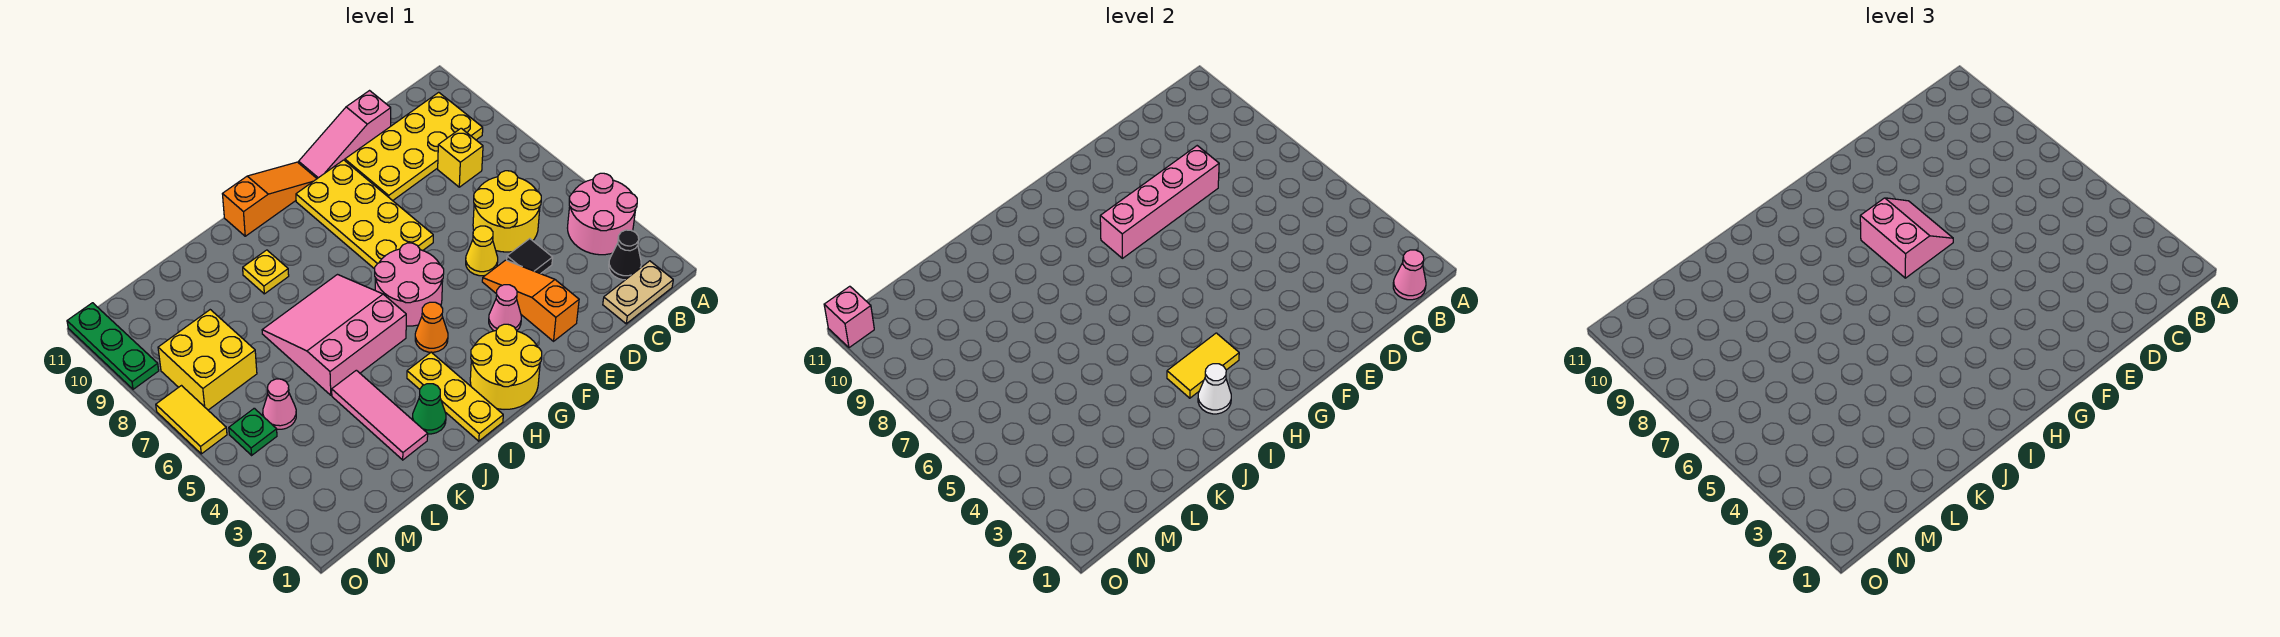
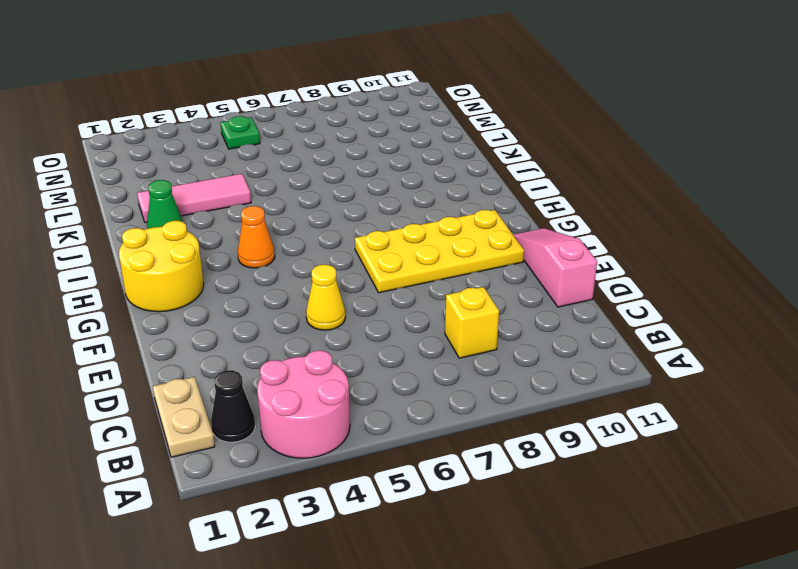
none -> yellow 2x4 plate [345,92,483,201]
none -> yellow 2x2 round brick [473,171,541,252]
none -> black 1x1 tile [507,239,553,274]
none -> orange 1x3 slope [482,260,579,341]

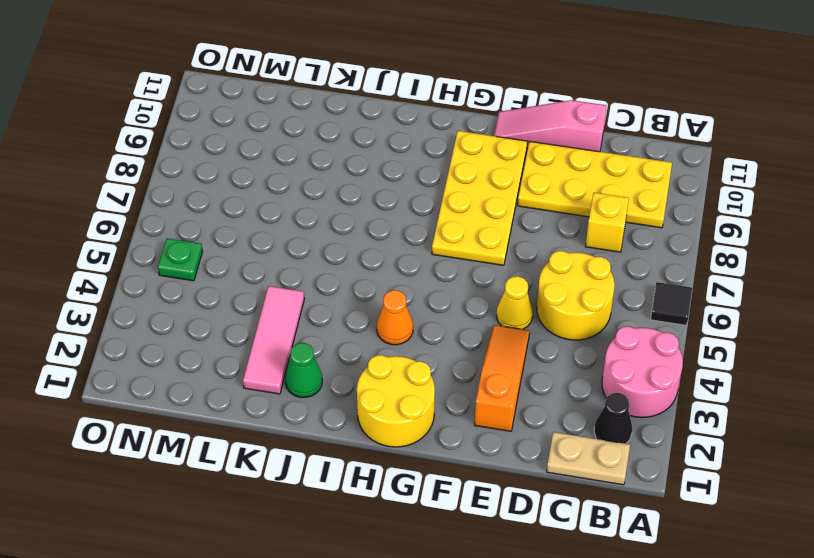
black 1x1 tile [651,282,692,325] -> black 1x1 tile moved to [507,239,553,274]
none -> pink 1x1 cone [489,285,521,331]
none -> pink 2x2 round brick [375,243,444,326]
none -> orange 1x3 slope [223,162,317,236]
none -> yellow 1x3 plate [407,352,503,441]

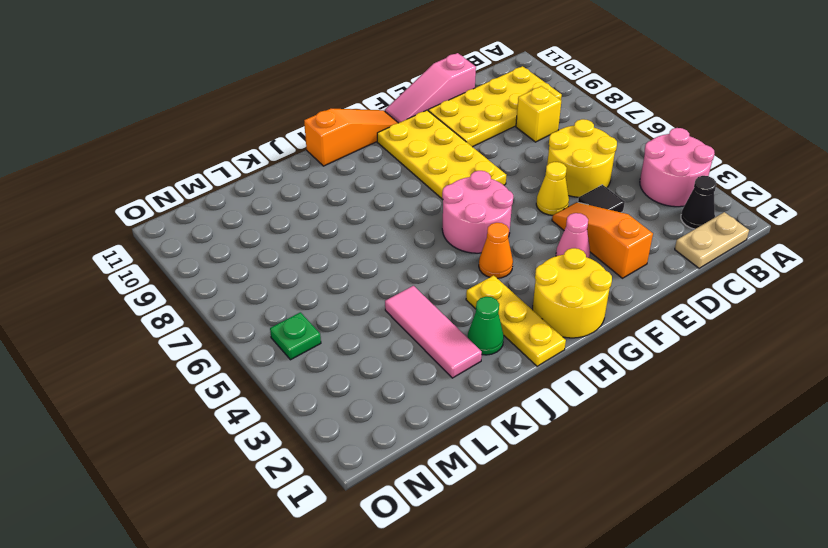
none -> pink 3x3 slope [262,275,406,395]
none -> yellow 1x1 plate [243,250,289,294]
none -> pink 1x1 cone [263,379,296,429]
none -> yellow 2x2 brick [158,310,257,410]

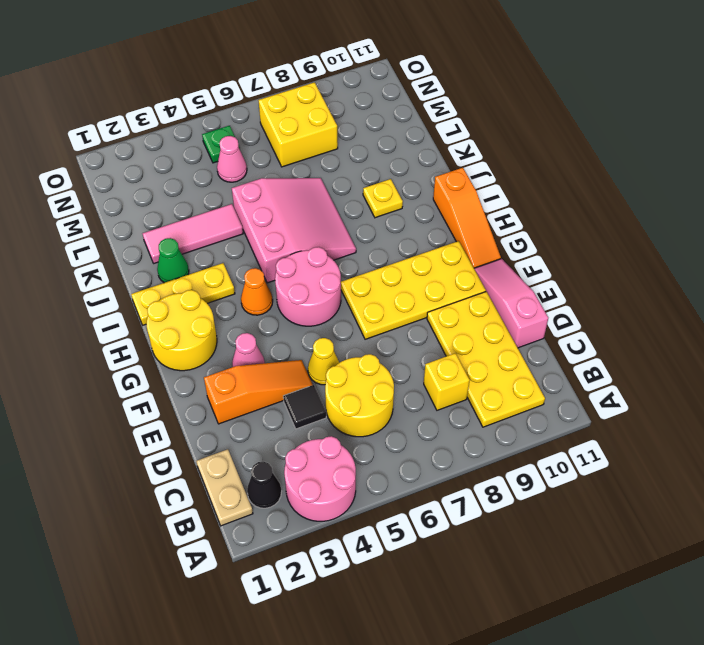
none -> yellow 1x2 tile [156,386,227,454]
none -> green 1x3 plate [67,303,159,389]
none -> pink 1x1 cone [1393,250,1426,300]
none -> pink 1x4 brick [1100,146,1219,258]

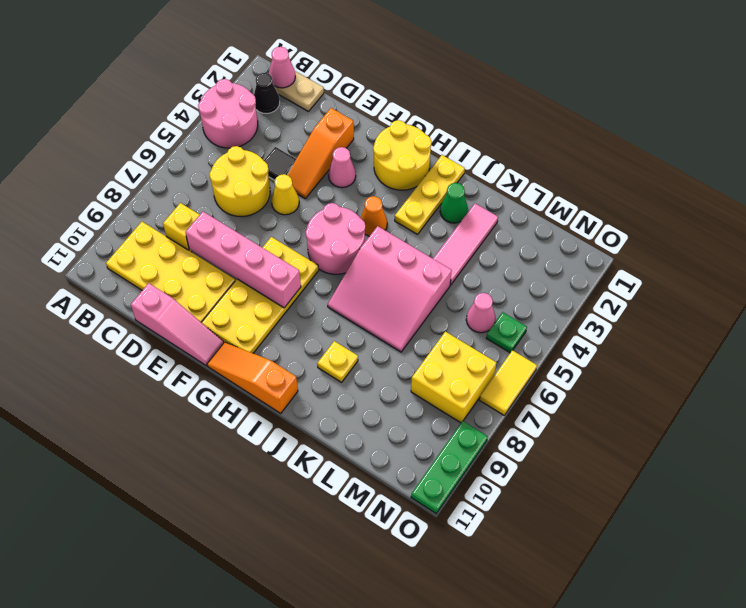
none -> yellow 1x2 tile [1167,333,1239,398]
none -> white 1x1 cone [1198,364,1231,414]
none -> pink 1x1 brick [824,286,874,348]
none -> pink 2x2 slope [1860,198,1953,278]

